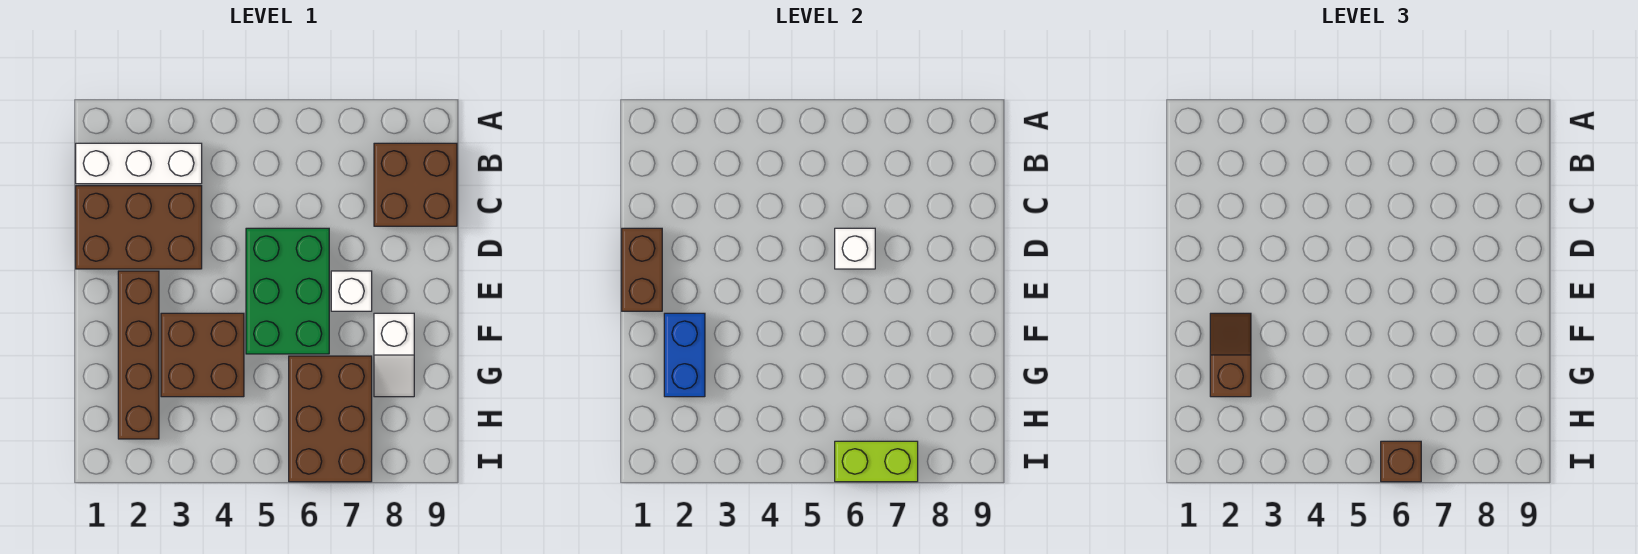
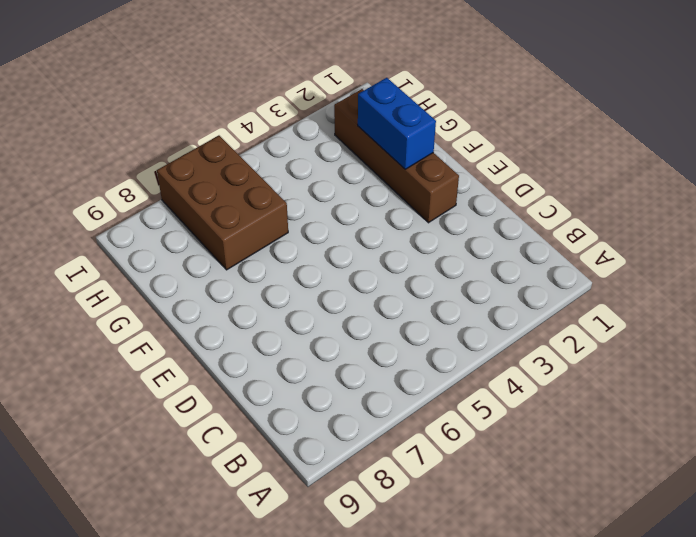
none -> white 1x3 brick [76,143,202,184]
none -> brown 2x2 brick [374,143,457,226]
none -> brown 2x3 brick [76,186,202,269]

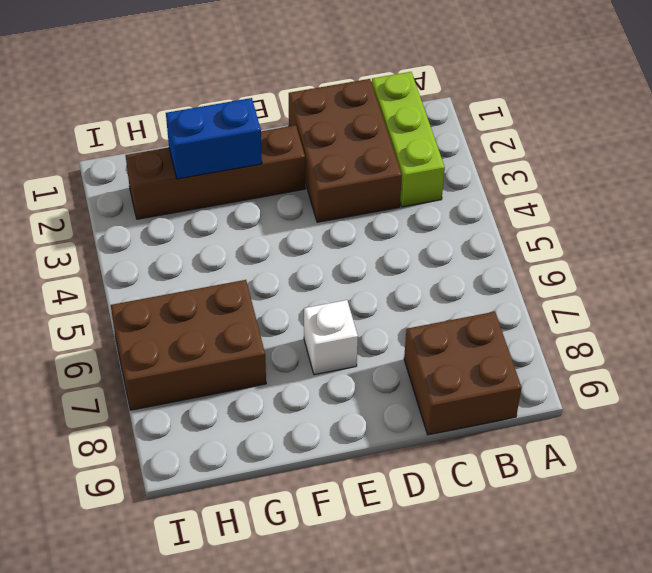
lime 1x3 brick [372,72,445,207] -> white 1x3 brick [76,143,202,184]
none -> green 2x3 brick [246,228,329,354]
none -> brown 2x2 brick [161,313,244,397]
none -> white 1x2 slope [374,313,414,397]

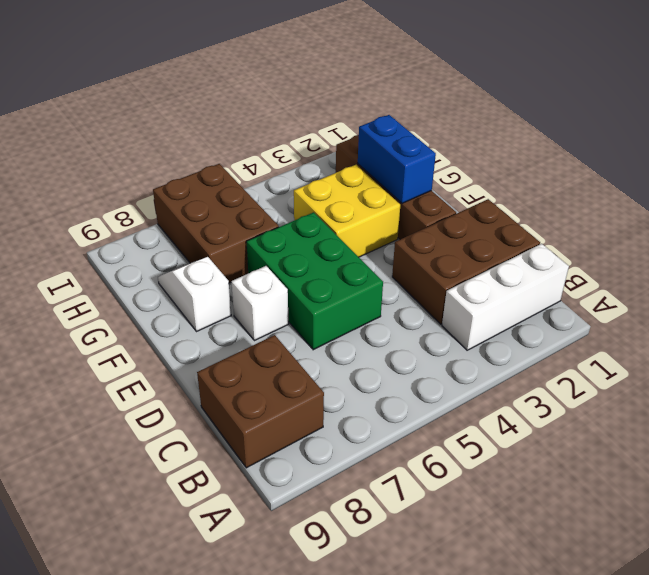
yellow 2x2 brick [294,165,400,257] -> brown 2x2 brick [161,313,244,397]
none -> brown 1x2 brick [622,228,662,311]
none -> white 1x1 brick [835,228,875,269]
none -> lime 1x2 brick [835,441,918,482]

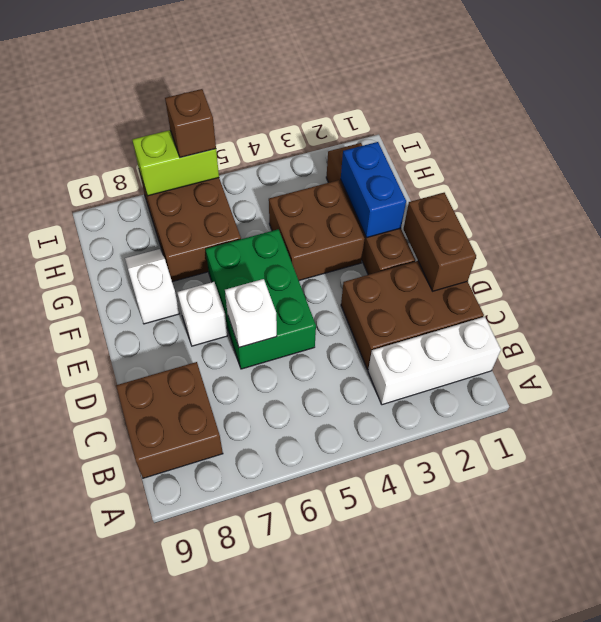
none -> brown 1x2 slope [1210,313,1251,397]

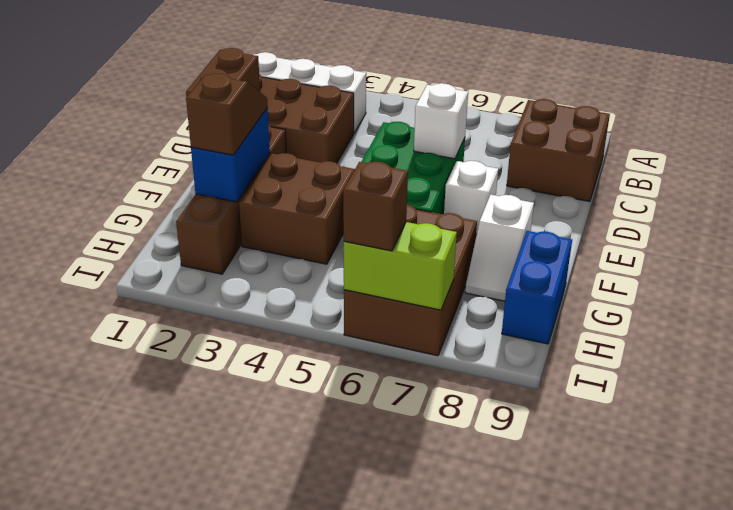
blue 1x2 brick [502,231,572,344] -> none

